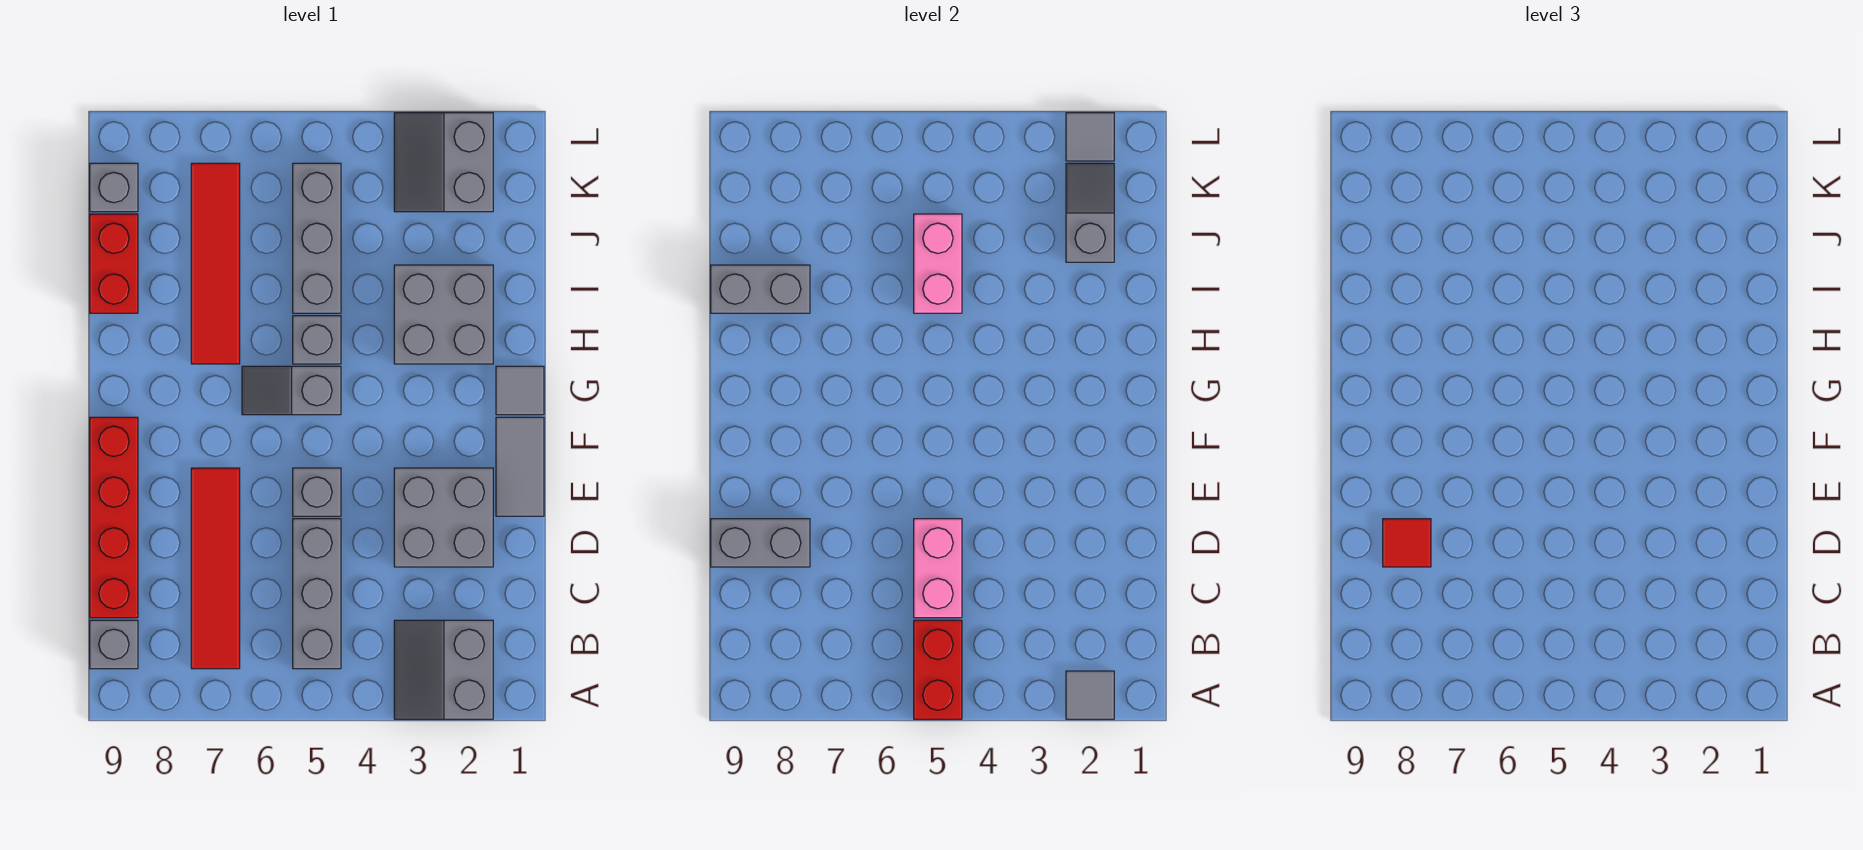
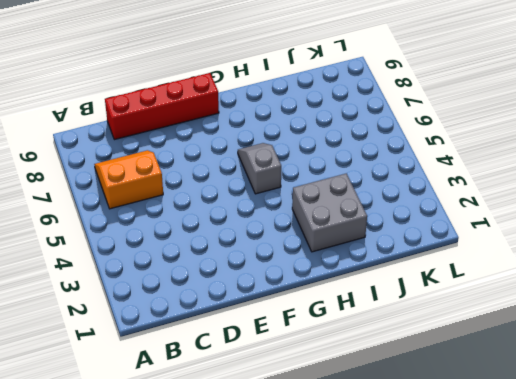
orange 2x2 slope [94,150,163,209] -> red 1x4 tile [191,468,240,669]
none -> grey 2x2 slope [394,620,493,719]
none -> grey 1x3 brick [293,519,341,669]
none -> grey 1x1 brick [90,620,138,669]

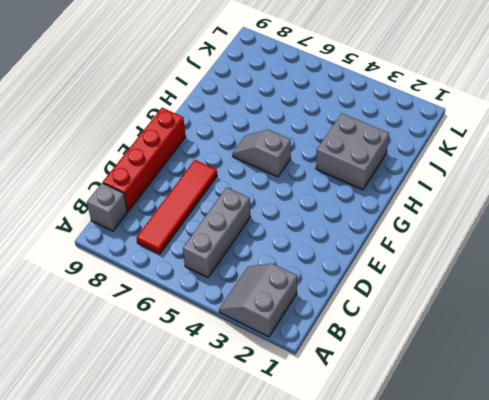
none -> grey 2x2 brick [394,468,493,567]
none -> grey 1x2 tile [496,417,544,516]
none -> grey 1x1 brick [293,468,341,516]

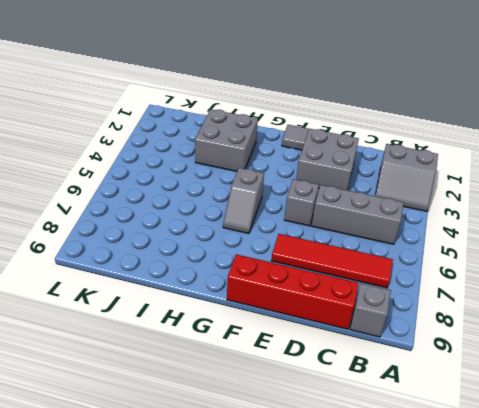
none -> grey 1x1 tile [496,366,544,415]
none -> grey 1x1 brick [293,316,341,364]
none -> red 1x4 tile [191,163,240,364]

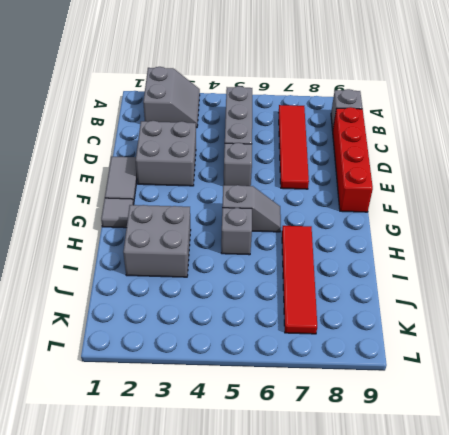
none -> grey 1x3 brick [293,163,341,313]
none -> red 1x2 brick [90,214,138,313]
none -> grey 2x2 slope [394,113,493,212]

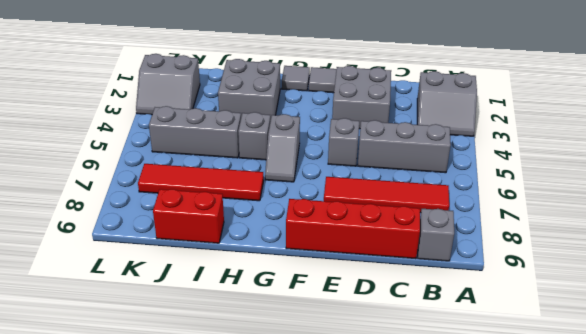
none -> grey 1x1 brick [90,163,138,212]
none -> grey 1x1 tile [1066,671,1114,719]
none -> red 1x2 brick [914,620,962,719]

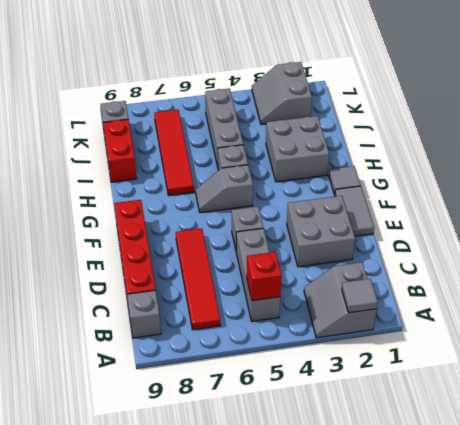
red 1x1 brick [247,252,282,301] -> red 1x2 brick [914,620,962,719]
none -> pink 1x2 brick [914,519,962,618]
none -> grey 1x2 brick [711,519,810,567]
none -> pink 1x2 brick [914,214,962,313]

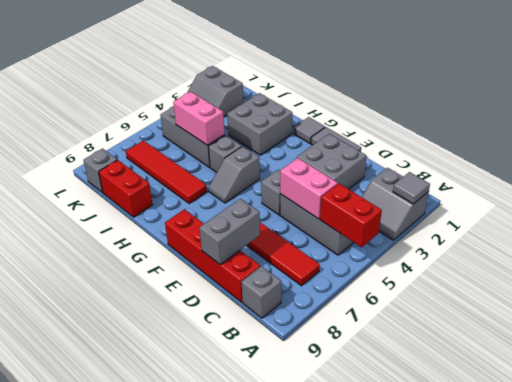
none -> grey 1x2 brick [711,265,810,313]
none -> grey 1x2 slope [1066,163,1114,262]
none -> grey 1x1 tile [1066,113,1114,161]

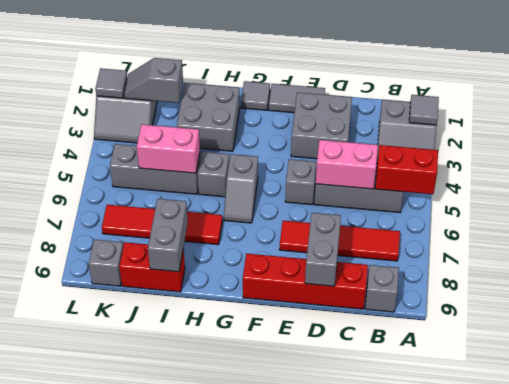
none -> red 1x1 tile [1383,519,1431,567]

